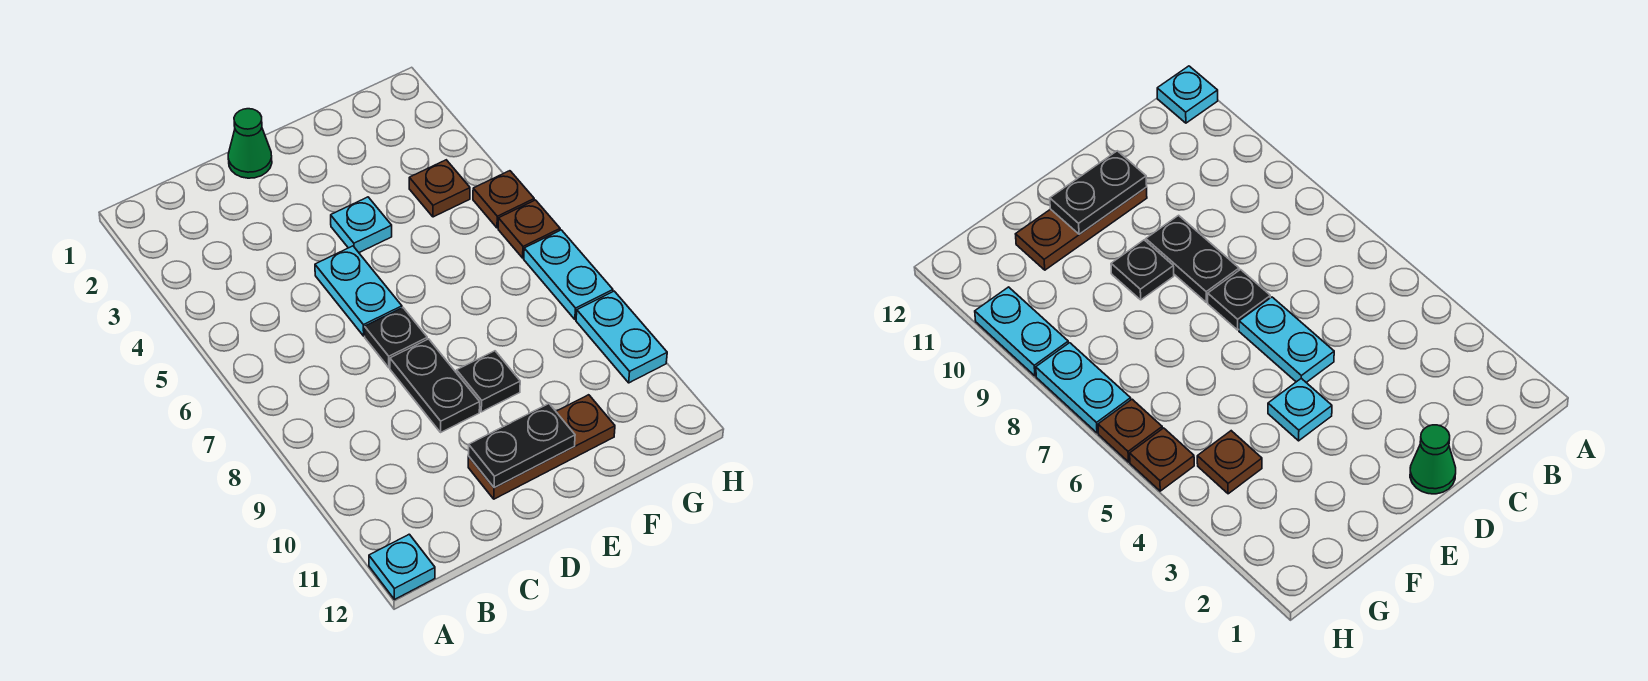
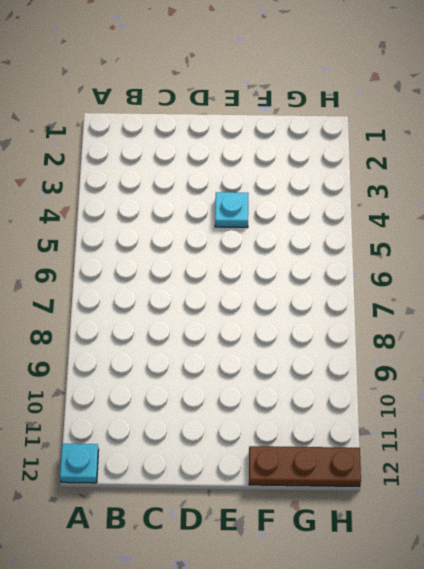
brown 1x3 plate [249,446,361,487] -> brown 1x3 plate moved to [468,395,615,499]
none -> green 1x1 cone [228,109,272,178]
none -> cyan 1x2 plate [315,246,402,336]
none -> black 1x1 plate [365,308,427,368]

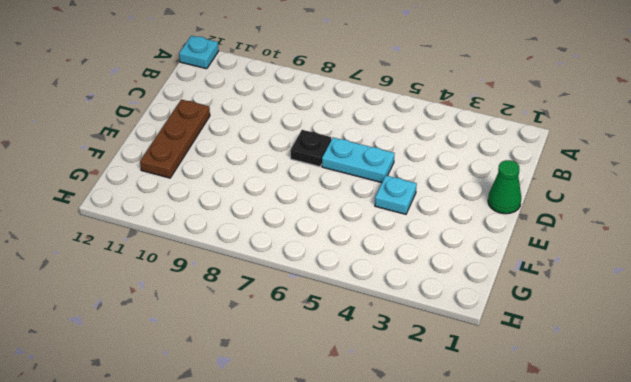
none -> black 1x2 plate [390,339,480,432]
none -> black 1x1 plate [457,351,520,412]
none -> brown 1x1 plate [409,160,470,217]

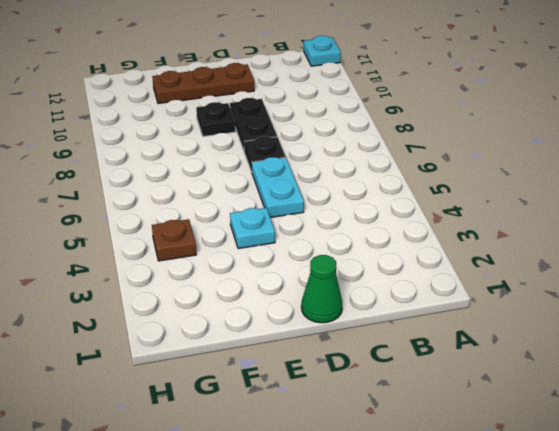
none -> brown 1x1 plate [473,171,534,228]
none -> brown 1x1 plate [498,200,560,258]
none -> cyan 1x2 plate [524,230,613,319]

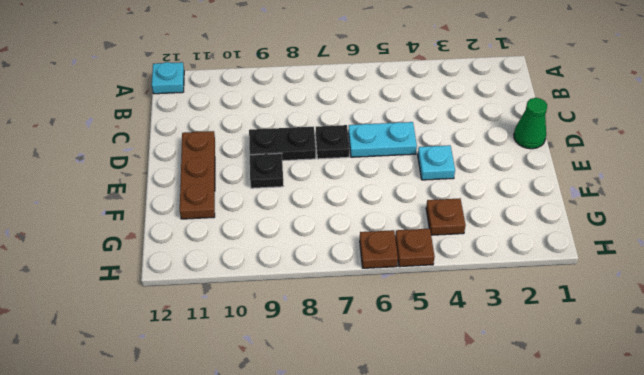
none -> cyan 1x2 plate [524,230,613,319]
none -> cyan 1x2 plate [576,291,667,383]
none -> black 1x2 plate [468,404,575,488]

